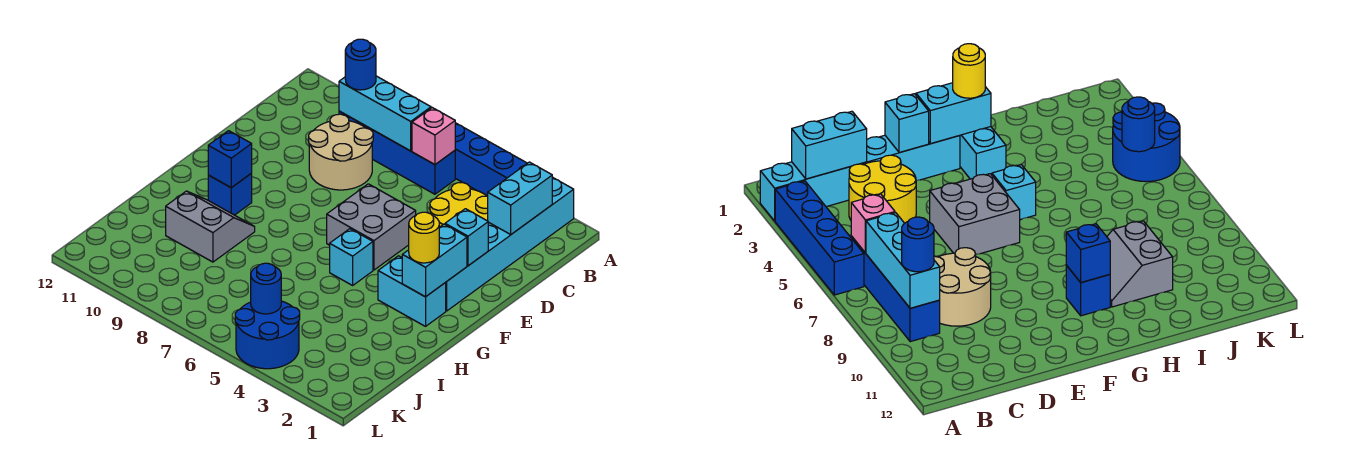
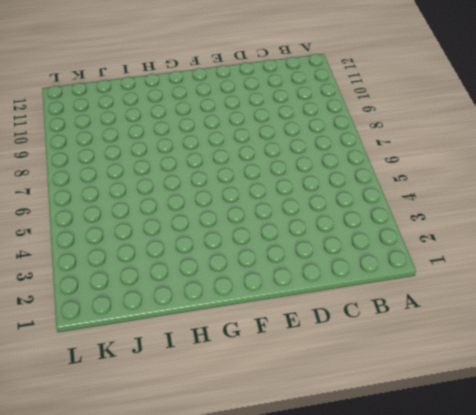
none -> cyan 1x6 brick [445,177,574,311]
none -> blue 1x4 brick [455,123,527,196]
none -> blue 1x4 brick [339,111,455,194]

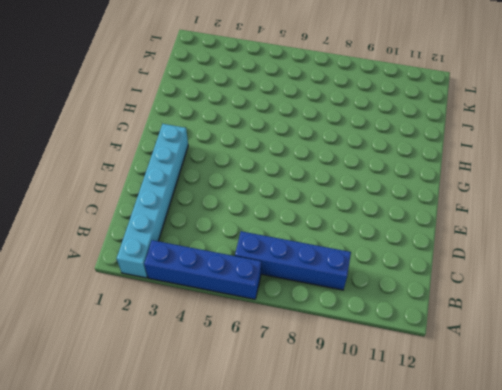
none -> yellow 2x2 round brick [430,183,488,227]
none -> tan 2x2 round brick [309,114,373,190]
none -> grey 2x2 brick [327,184,416,270]

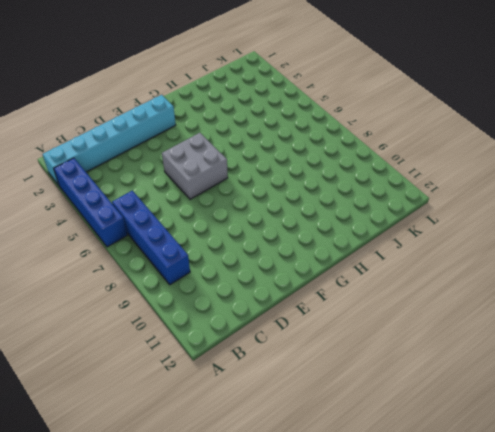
none -> yellow 2x2 round brick [430,183,488,227]
none -> tan 2x2 round brick [309,114,373,190]
none -> cyan 1x2 brick [378,256,446,326]

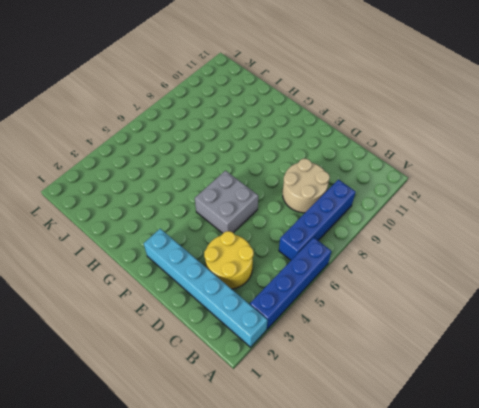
none -> cyan 1x2 brick [378,256,446,326]
none -> cyan 1x1 brick [330,229,373,285]
none -> blue 1x1 brick [208,174,252,215]

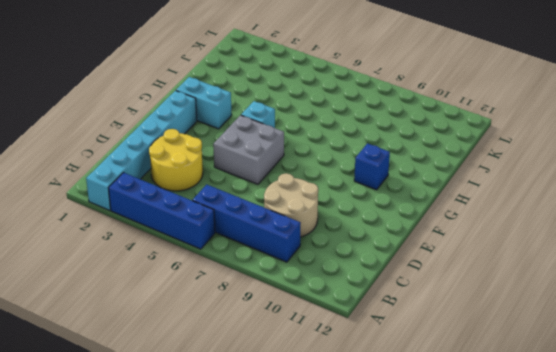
none -> grey 2x2 slope [166,191,255,262]
none -> blue 2x2 round brick [235,301,300,369]
none -> cyan 1x2 brick [488,162,552,234]

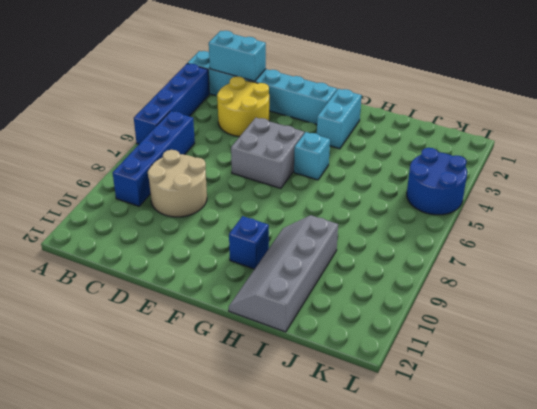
grey 2x4 slope [229,215,338,332] -> grey 2x2 slope [166,191,255,262]
none -> pink 1x1 brick [412,108,455,165]
none -> cyan 1x3 brick [339,76,431,151]
none -> cyan 1x1 brick [445,209,488,266]

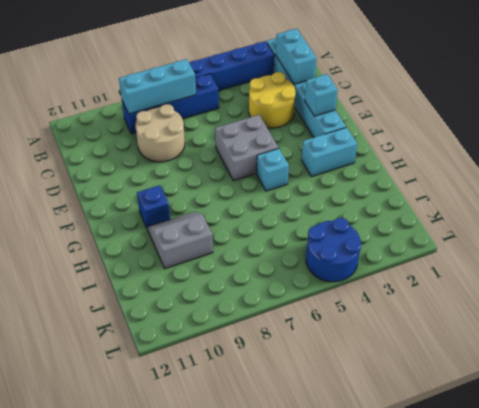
none -> pink 1x1 brick [412,108,455,165]
none -> cyan 1x2 brick [402,224,467,297]
none -> blue 1x1 brick [208,131,252,188]

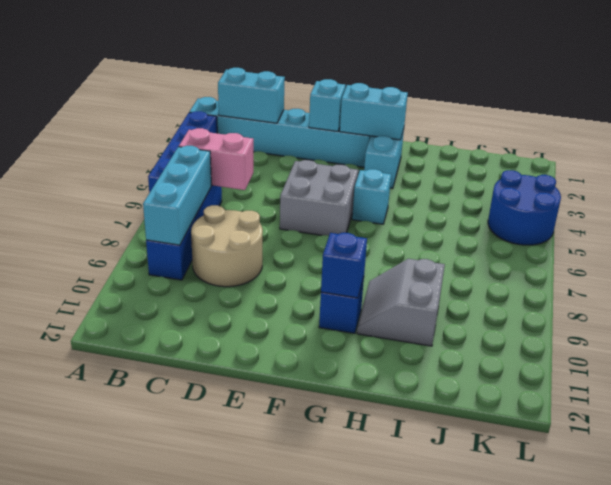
pink 1x2 brick [179,128,253,190] -> pink 1x1 brick [412,108,455,165]
none -> yellow 2x2 round brick [430,183,488,227]
none -> blue 1x1 round brick [251,263,281,314]
none -> blue 1x1 round brick [345,39,376,90]

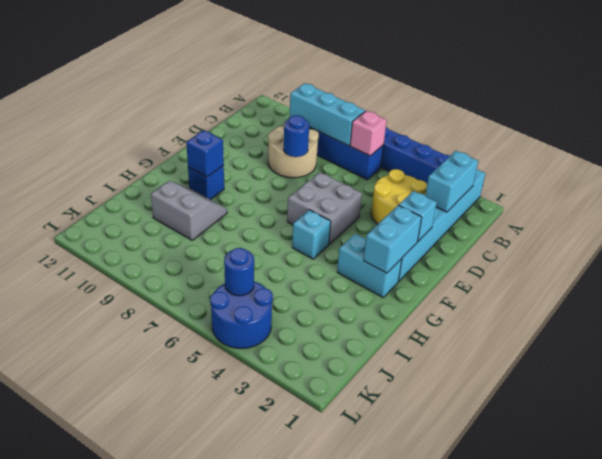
blue 1x1 round brick [284,115,309,157] -> blue 1x1 round brick moved to [345,39,376,90]
none -> yellow 1x1 round brick [409,212,439,263]

